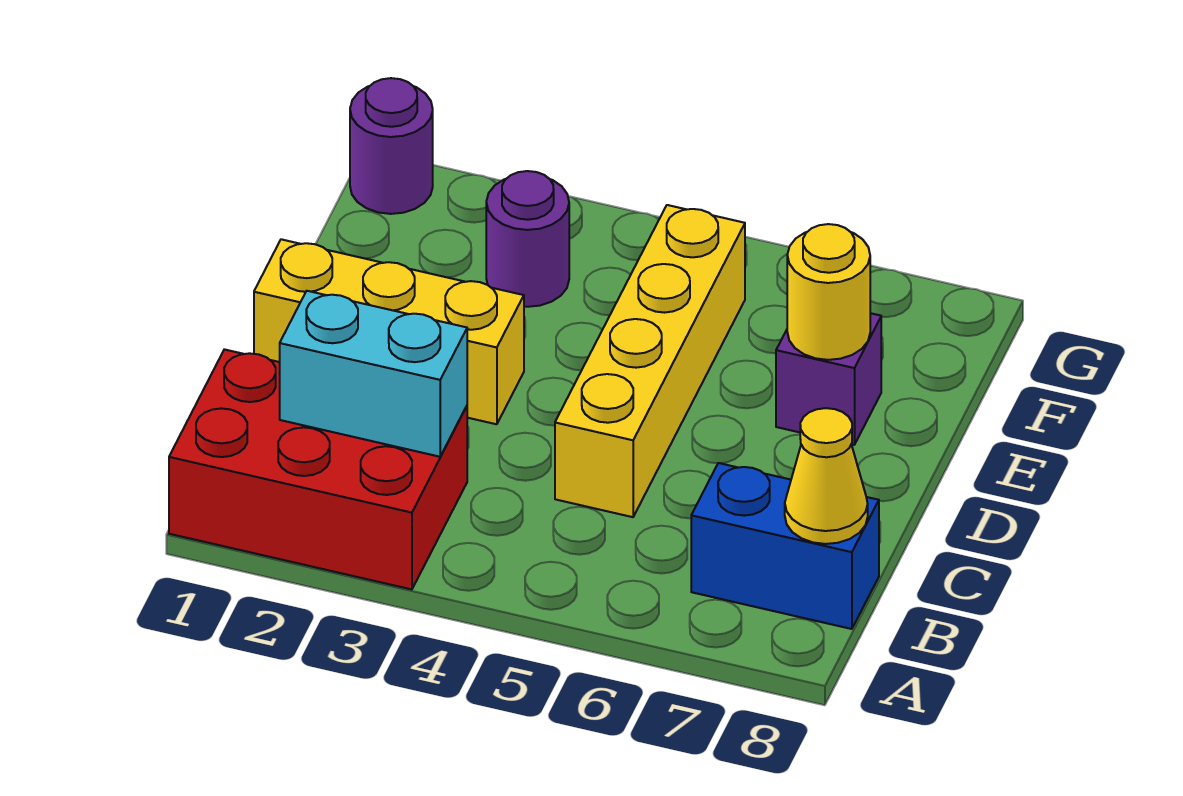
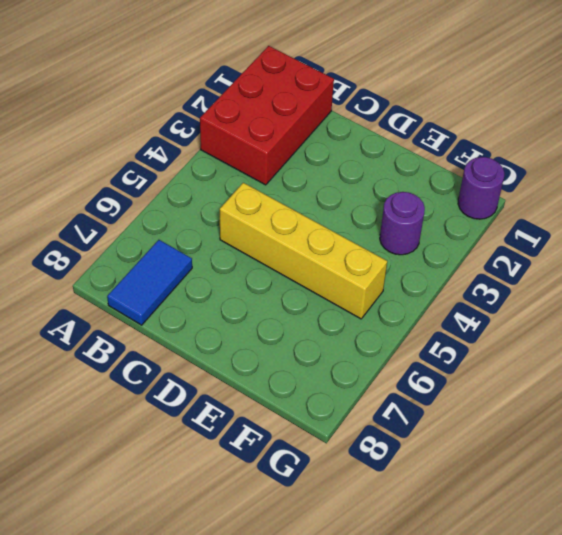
blue 1x2 tile [107,240,192,325] -> blue 1x2 brick [691,463,879,629]
none -> yellow 1x3 brick [254,239,524,424]
none -> purple 1x1 brick [776,313,881,445]

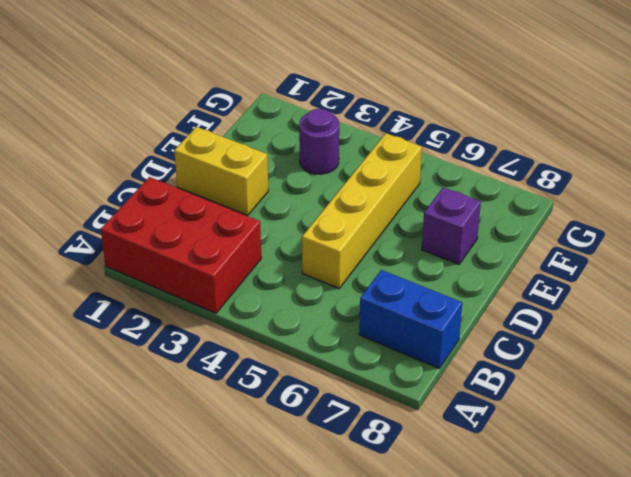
yellow 1x2 brick [174,127,268,215] -> yellow 1x3 brick [254,239,524,424]
none -> purple 1x1 round brick [350,78,433,214]
none -> cyan 1x2 brick [280,291,467,457]

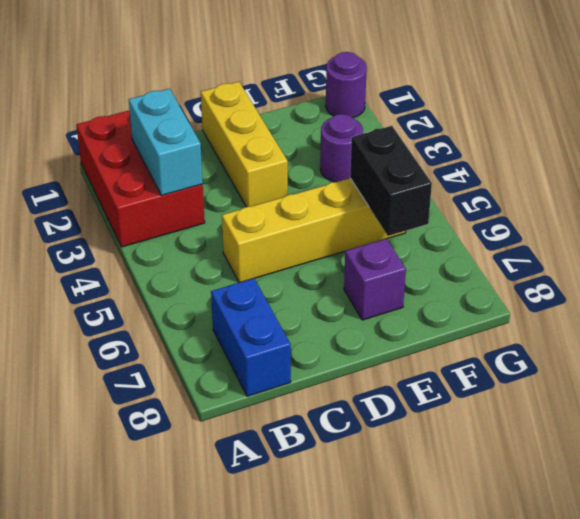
black 1x2 brick [350,126,432,236] -> none
none -> yellow 1x1 cone [785,408,868,544]
none -> yellow 1x1 round brick [787,224,870,360]

